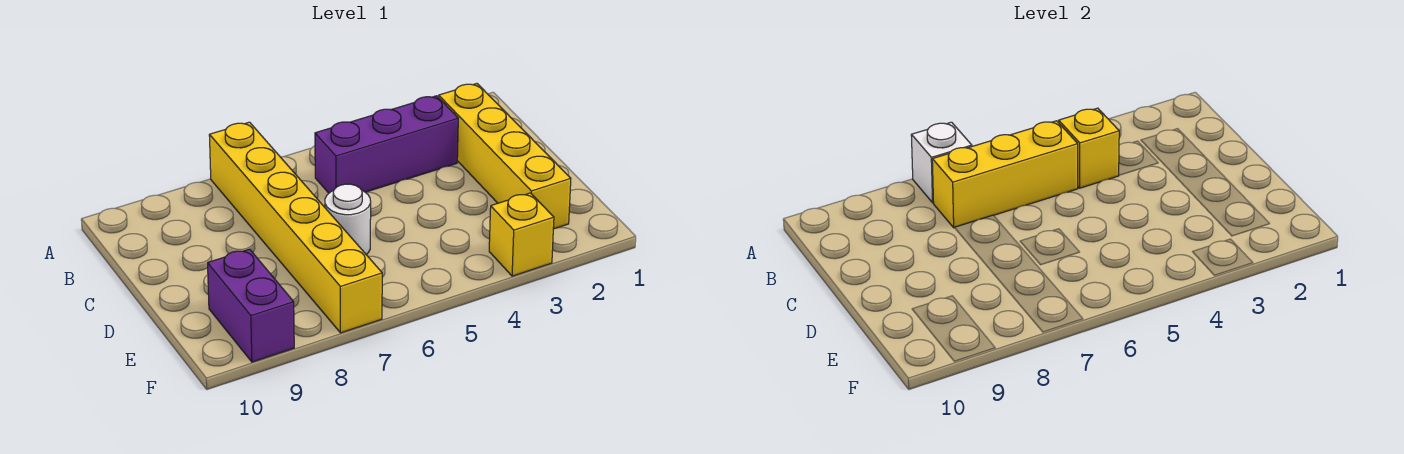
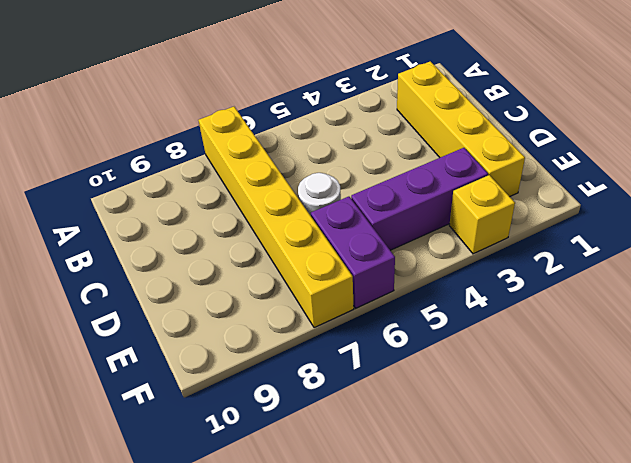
purple 1x3 brick [351,148,488,250] -> purple 1x3 brick moved to [315,96,458,193]
purple 1x2 brick [311,196,395,308] -> purple 1x2 brick moved to [208,249,294,362]
none -> white 1x1 brick [911,122,972,203]
none -> yellow 1x1 brick [1059,108,1119,188]

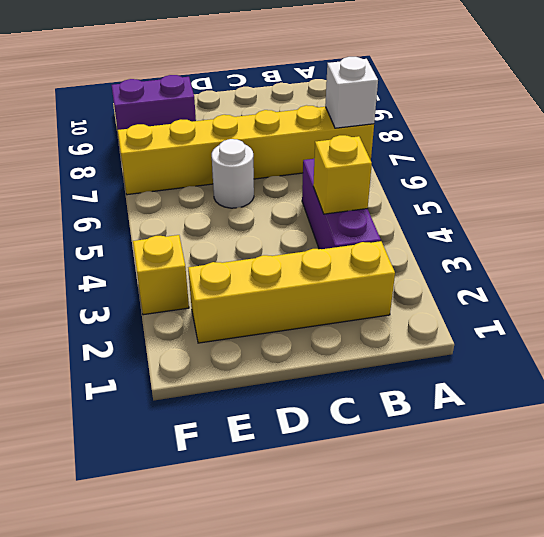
none -> yellow 1x3 brick [932,121,1078,228]

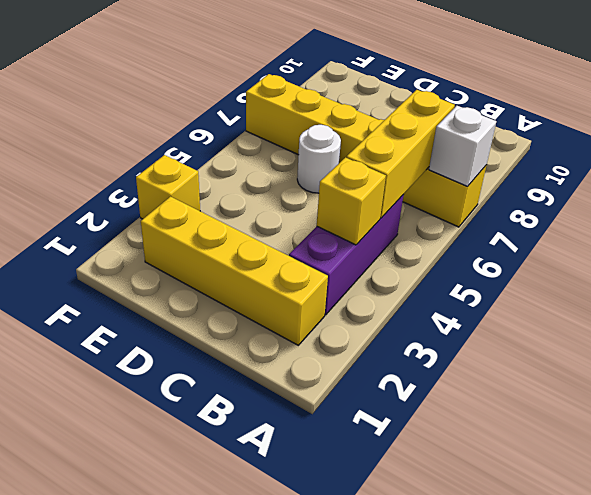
none -> purple 1x2 brick [208,249,294,362]

